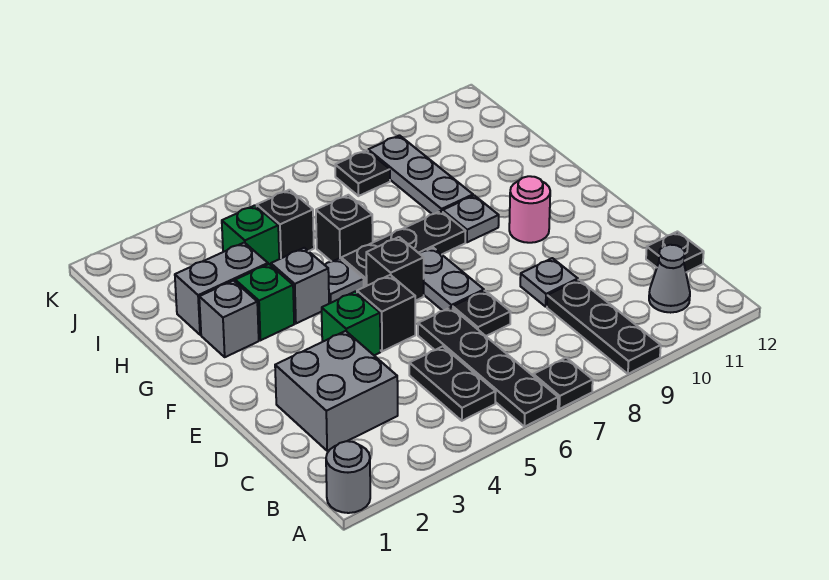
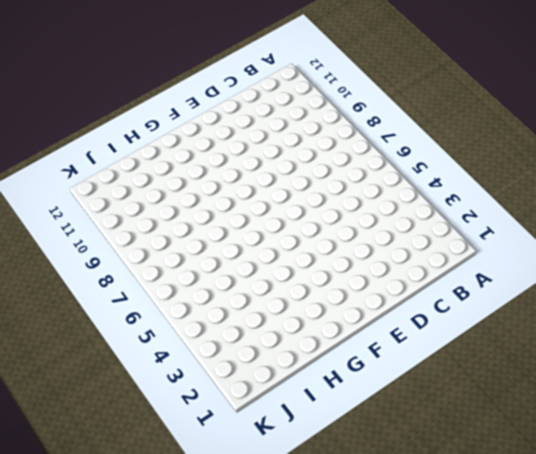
none -> grey 1x1 round brick [326,441,370,513]
none -> black 1x4 plate [418,307,558,427]
none -> black 1x1 plate [533,358,593,409]

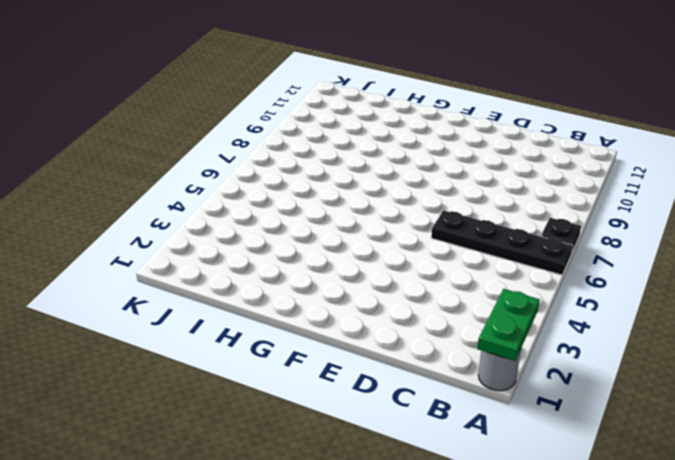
green 1x2 plate [477,289,540,361] -> none
none -> black 1x3 plate [547,280,661,374]
none -> black 1x2 plate [409,346,496,421]
none -> grey 1x1 cone [649,245,690,313]

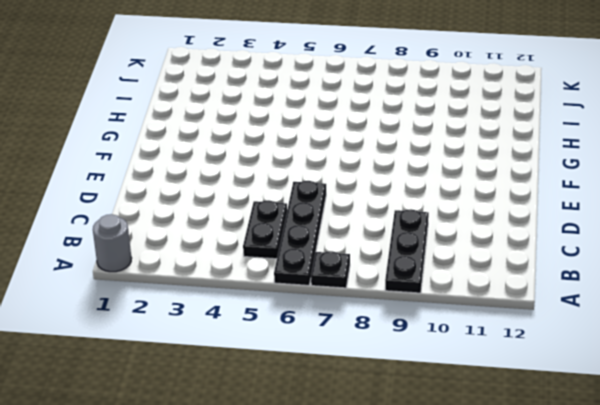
none -> grey 1x1 cone [649,245,690,313]
none -> grey 2x2 brick [275,331,398,451]
none -> black 1x1 plate [646,232,704,272]

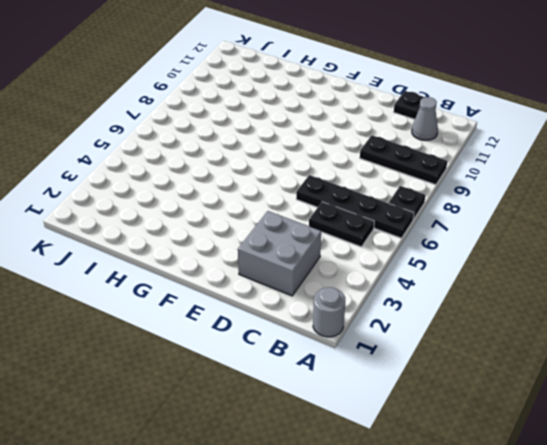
none -> black 1x1 plate [453,291,510,336]
none -> grey 1x1 plate [520,258,578,307]
none -> green 1x1 brick [322,292,380,355]

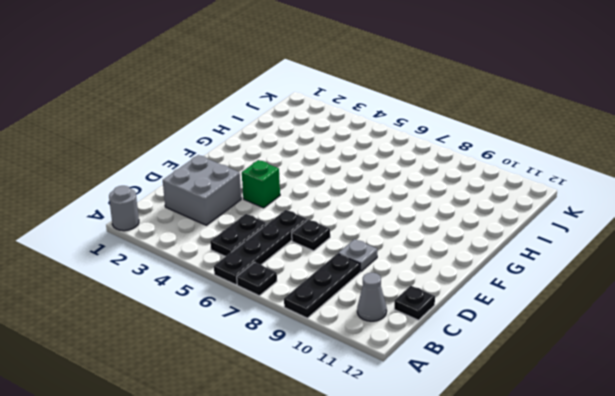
none -> black 1x1 brick [357,275,415,351]
none -> grey 1x2 plate [420,248,484,311]
none -> black 1x1 brick [366,237,424,301]

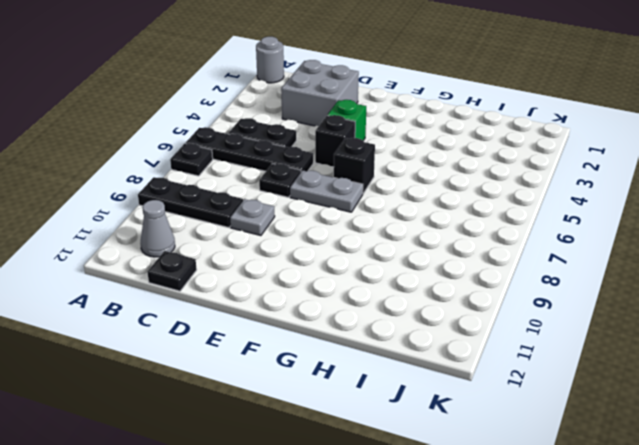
none -> pink 1x1 round brick [509,176,550,243]
none -> grey 1x1 brick [199,281,259,357]
none -> green 1x1 brick [235,264,294,340]

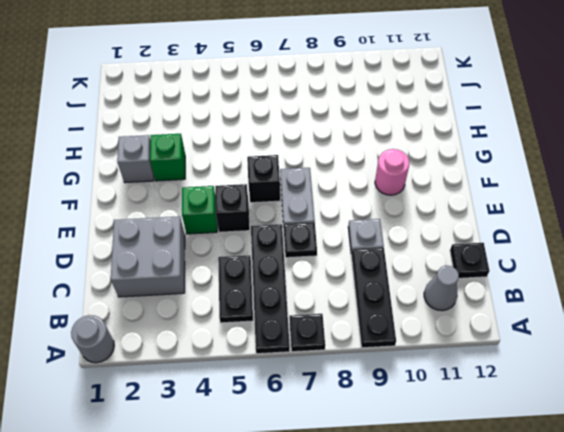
none -> grey 1x1 brick [271,248,329,323]
none -> grey 1x1 plate [325,258,364,304]
none -> black 1x3 plate [341,211,465,287]

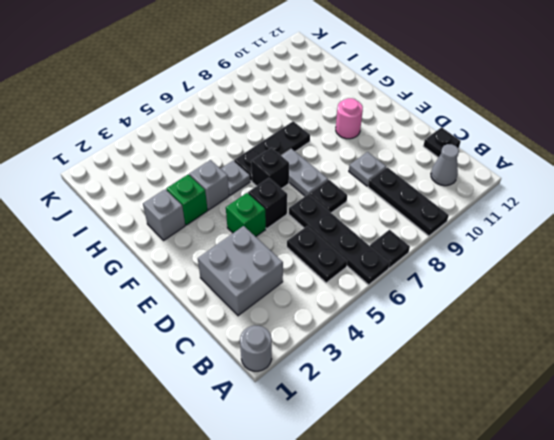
none -> grey 1x1 plate [443,195,499,242]
none -> grey 1x2 brick [175,242,268,335]
none -> black 1x1 brick [316,195,373,262]

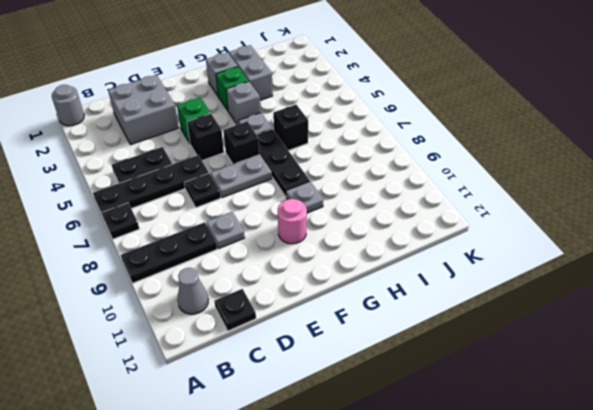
none -> grey 1x3 plate [368,135,473,214]
none -> green 1x1 brick [222,205,279,265]
none -> black 1x1 brick [257,190,314,259]

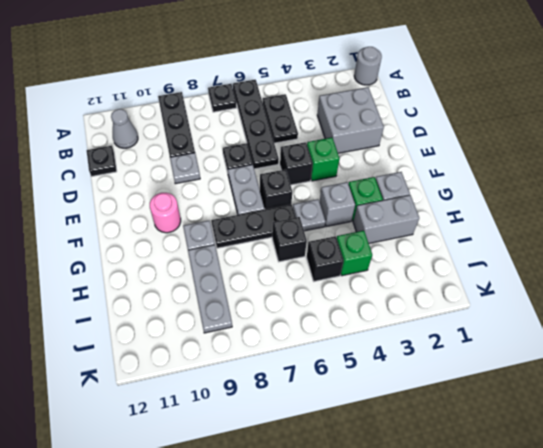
none -> black 1x1 plate [335,150,390,196]

